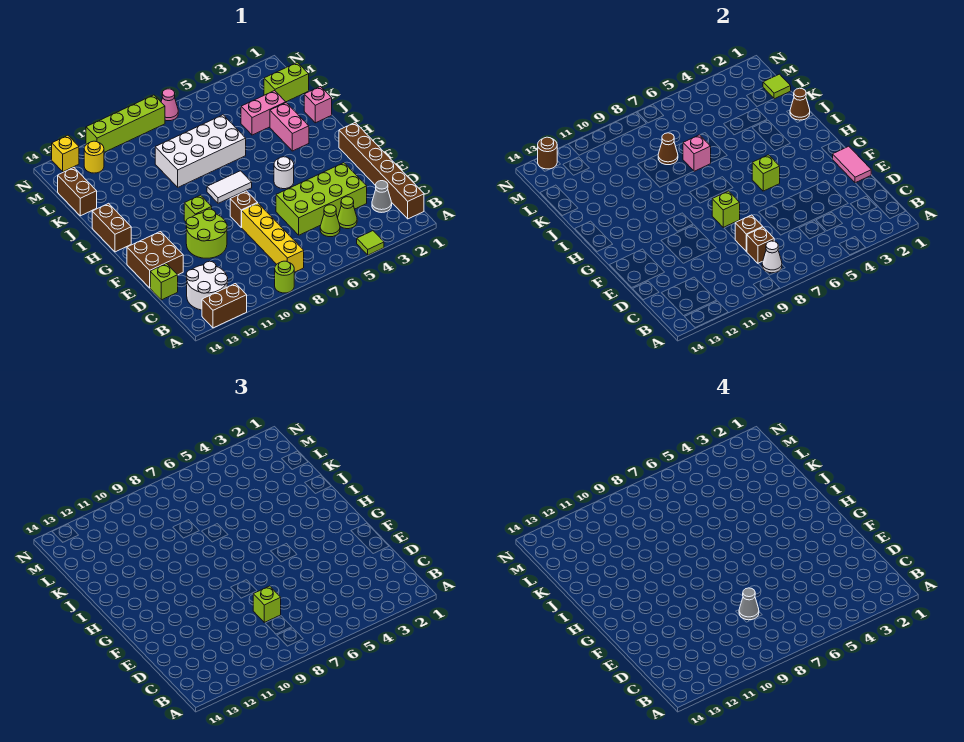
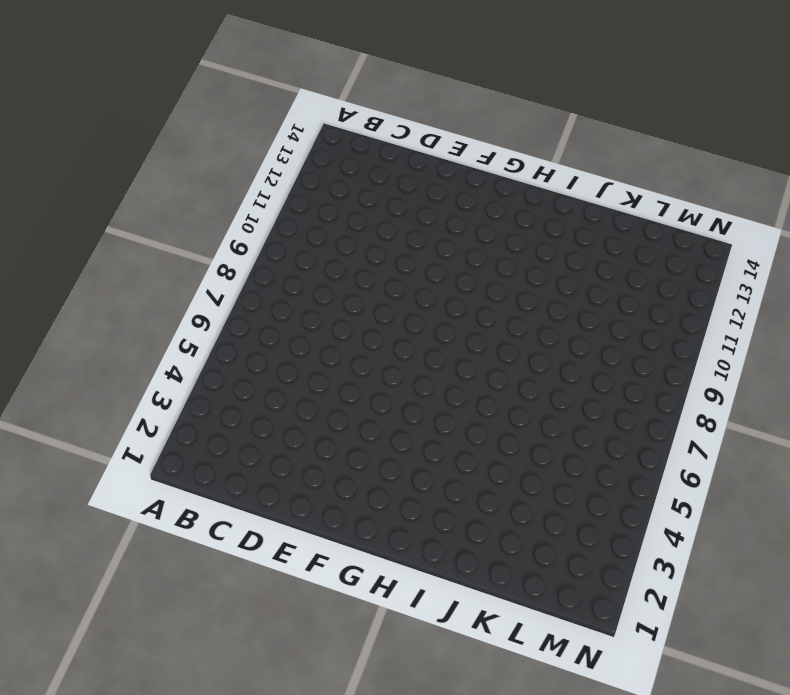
none -> lime 1x1 tile [357,231,384,255]
none -> lime 1x1 round brick [275,261,294,293]
none -> brown 1x2 brick [202,284,247,328]
none -> brown 1x6 brick [339,123,424,219]

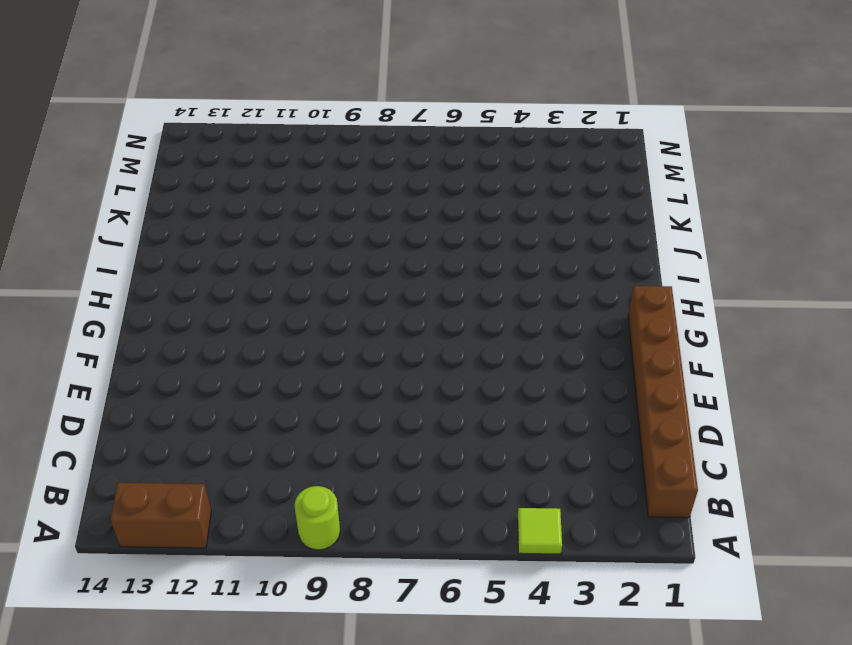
none -> yellow 1x4 brick [241,203,304,272]
none -> white 2x2 round brick [186,261,228,310]
none -> grey 1x1 cone [372,181,392,213]
none -> lime 1x1 cone [338,197,357,229]

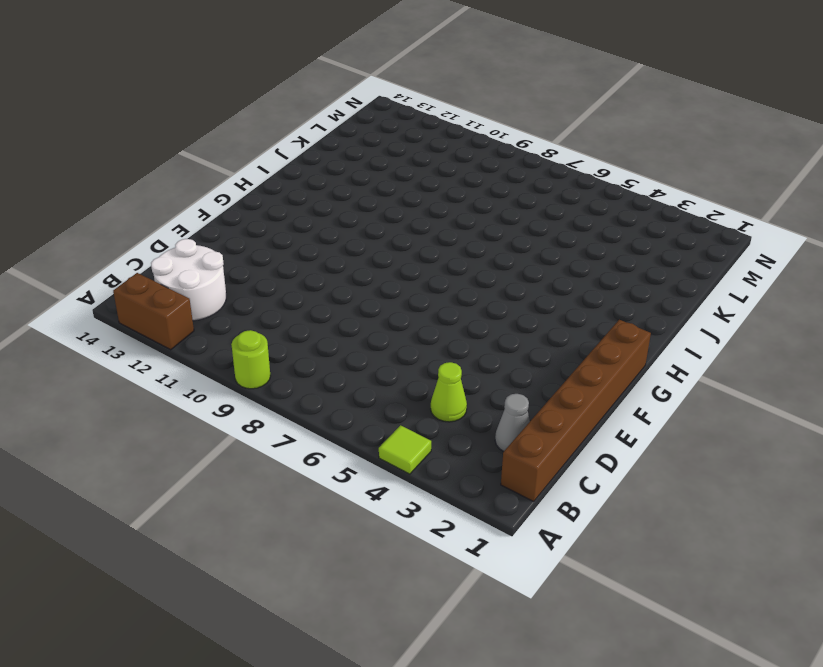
none -> yellow 1x4 brick [241,203,304,272]
none -> lime 1x1 cone [320,205,340,237]
none -> lime 2x4 brick [276,163,367,235]
none -> lime 1x1 brick [150,264,178,300]

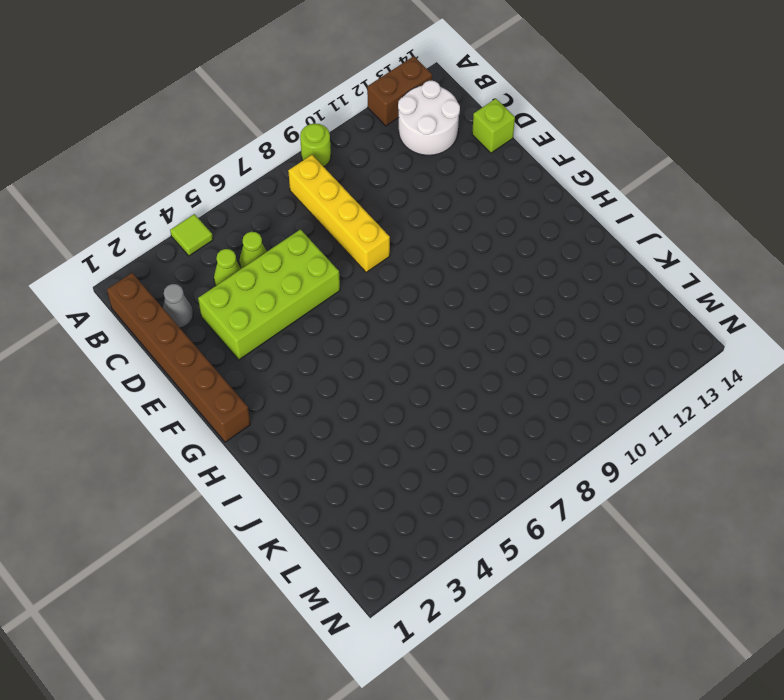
none -> lime 2x2 round brick [186,209,227,258]
none -> brown 2x2 brick [127,232,183,288]
none -> brown 1x1 brick [230,191,257,227]
none -> white 1x1 round brick [274,157,294,189]

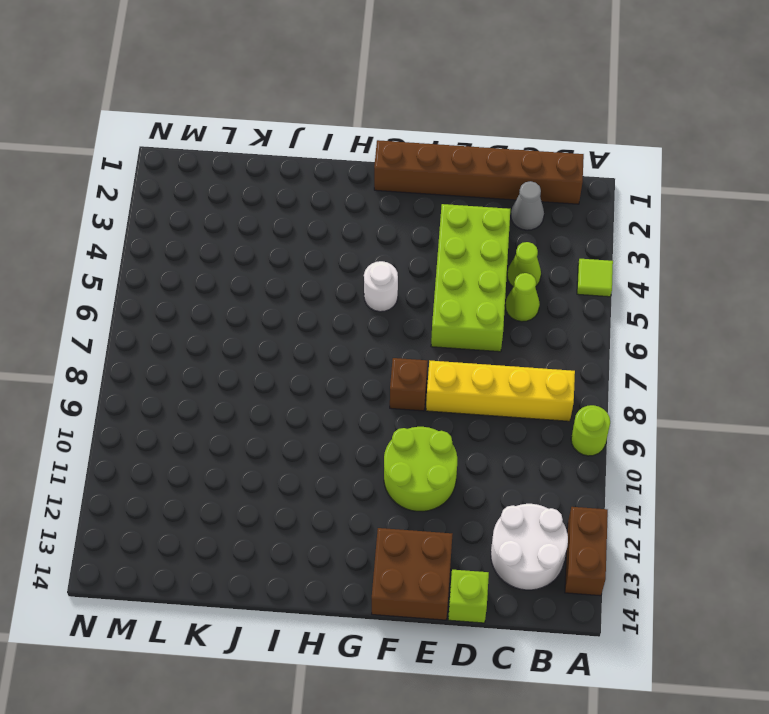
none -> lime 1x1 brick [184,195,212,222]
none -> white 1x2 tile [207,171,252,203]
none -> brown 1x2 brick [92,203,131,252]
none -> pink 1x2 brick [270,103,309,151]

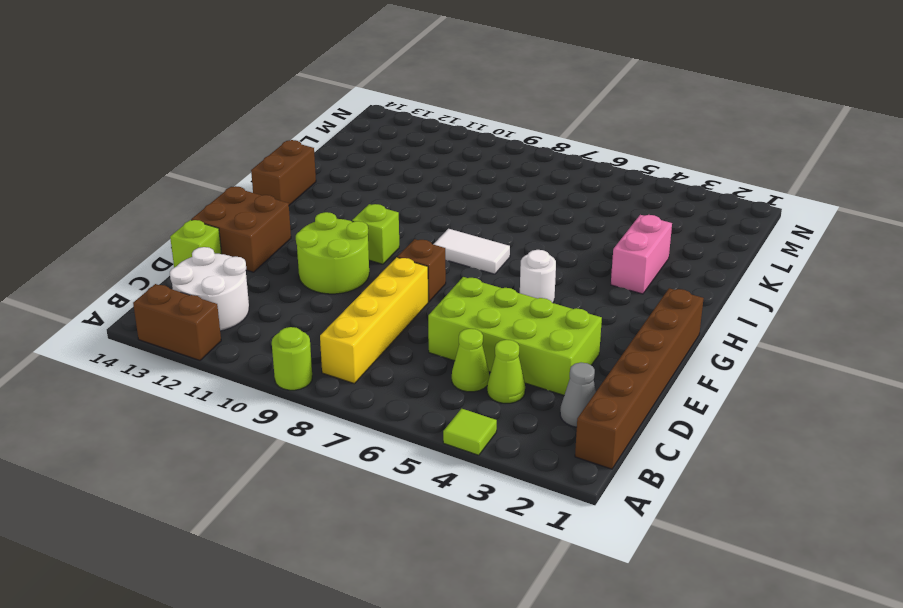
none -> pink 1x1 brick [304,86,332,123]
none -> white 2x4 brick [155,115,246,187]
none -> pink 1x2 brick [241,91,286,135]
none -> brown 1x2 brick [58,168,97,216]

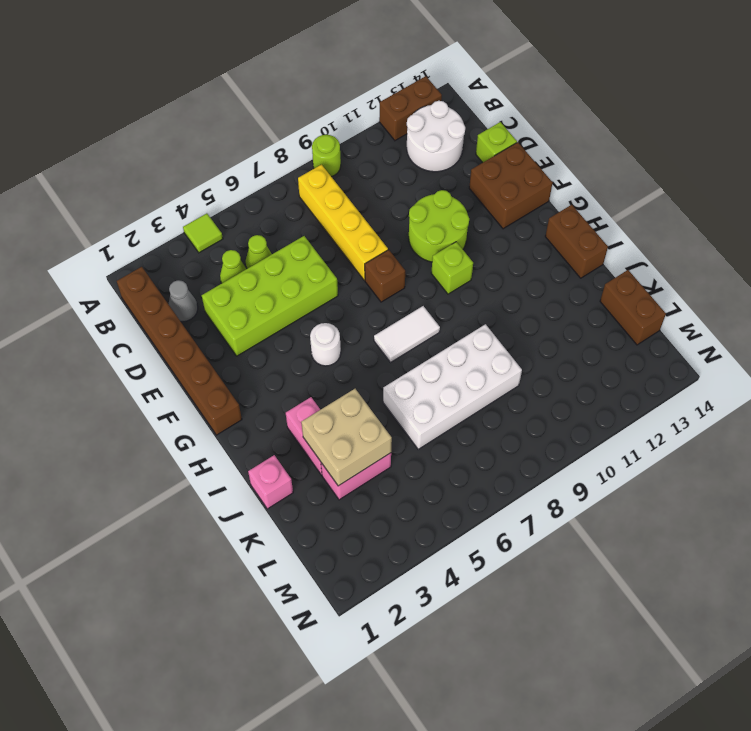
tan 2x2 brick [301,389,392,486] -> none
none -> lime 1x2 brick [264,62,309,102]
none -> yellow 1x1 round brick [84,141,104,173]
none -> pink 1x1 cone [161,89,178,121]
none -> lime 1x4 brick [86,95,165,152]

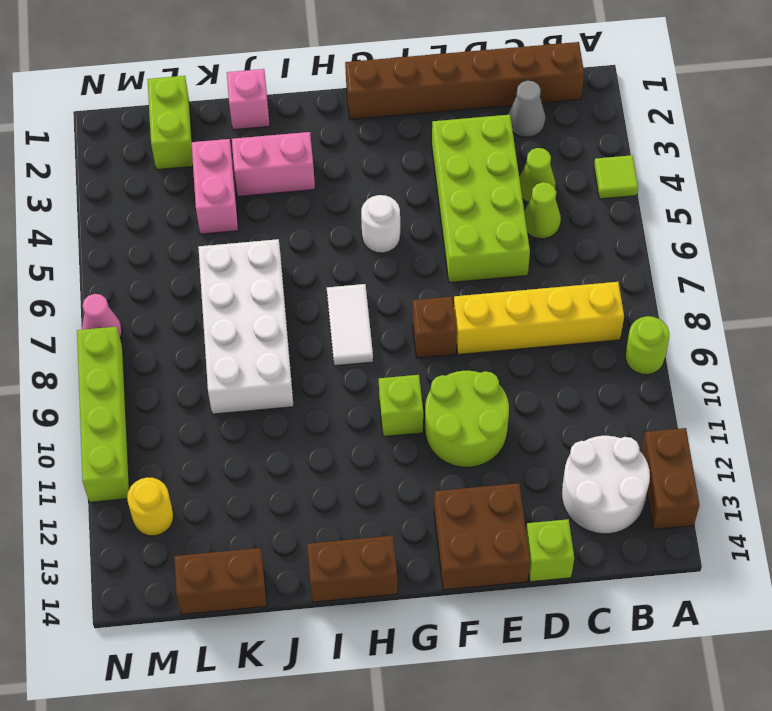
none -> yellow 1x1 brick [52,135,79,172]
none -> white 1x1 cone [762,241,782,273]
none -> brown 1x1 brick [747,227,774,263]
none -> brown 1x1 brick [735,215,762,252]

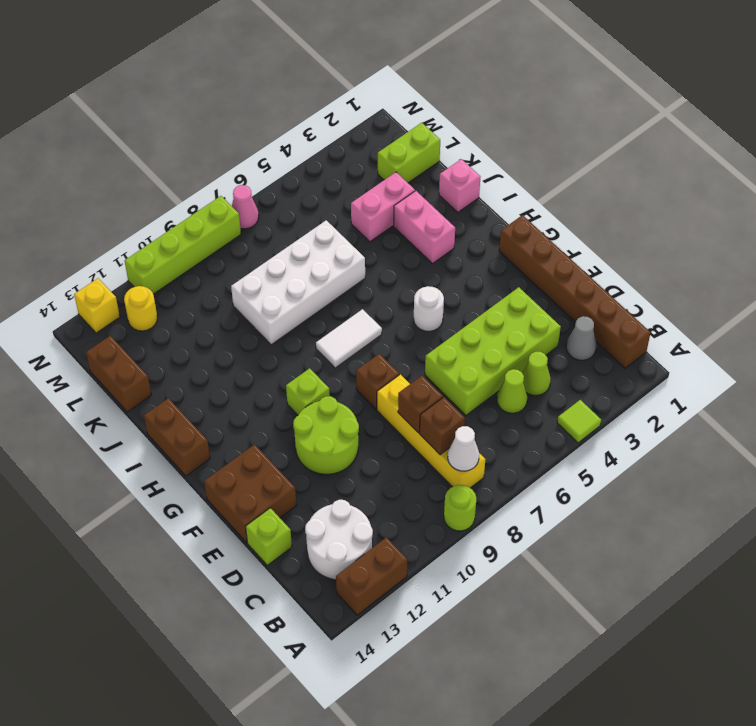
none -> pink 1x2 tile [833,146,871,183]
none -> lime 1x1 brick [712,191,740,227]
none -> lime 1x1 brick [752,155,780,191]
none -> brown 1x1 cone [790,88,810,120]

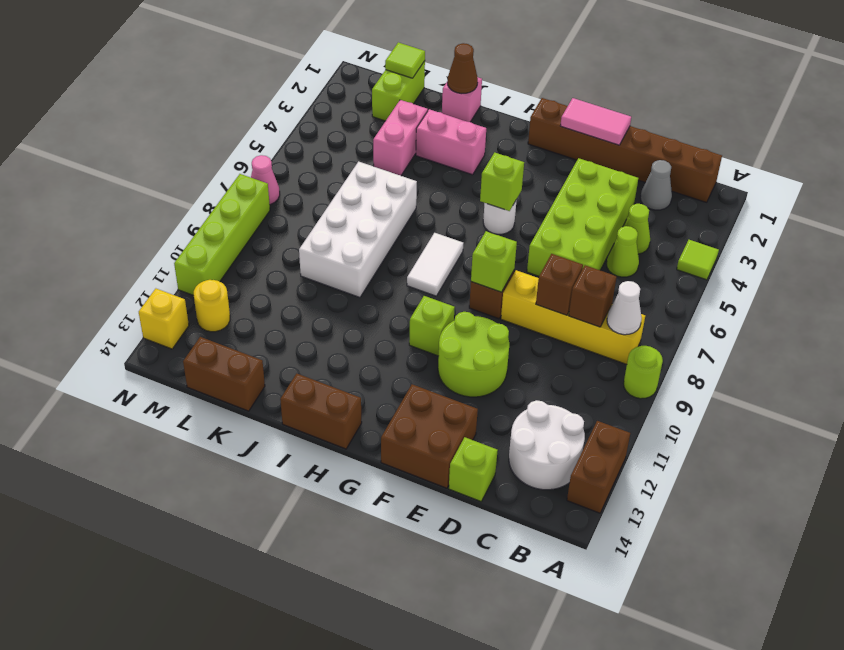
none -> pink 1x1 brick [683,135,711,171]
none -> brown 1x1 cone [658,133,678,165]
none -> brown 1x1 round brick [538,137,557,169]
none -> lime 1x1 brick [253,586,281,622]

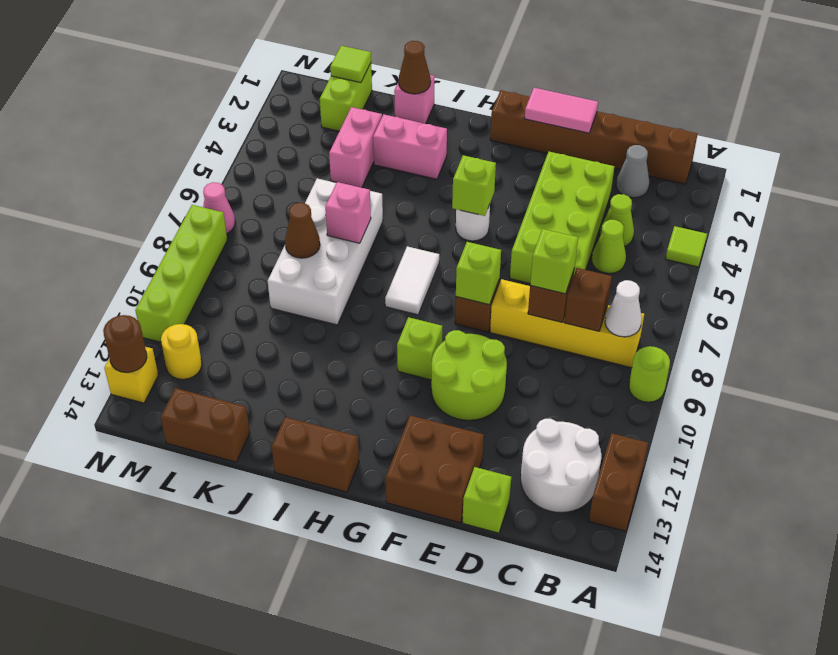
none -> grey 1x1 cone [739,588,759,620]

